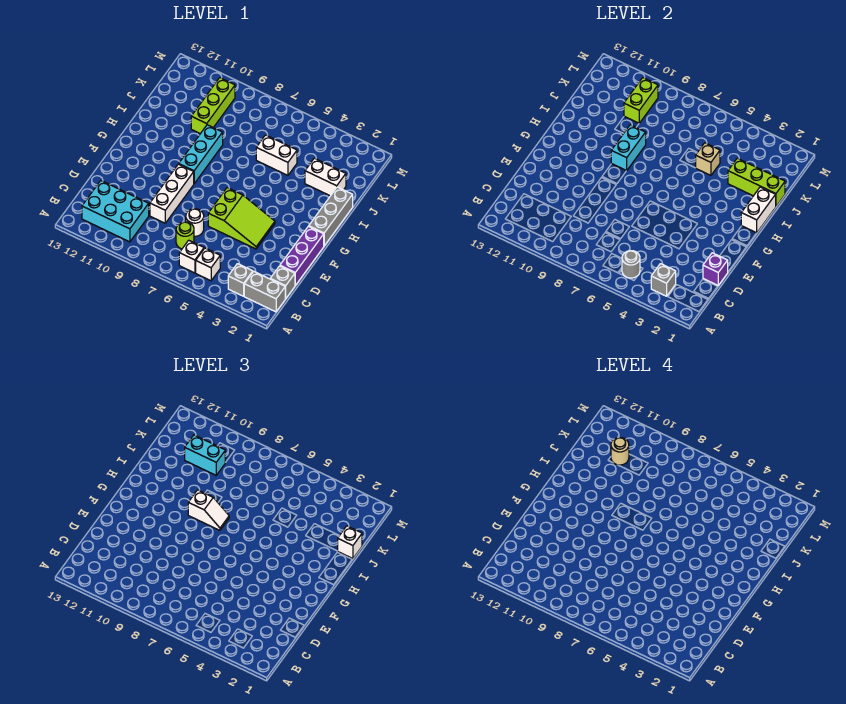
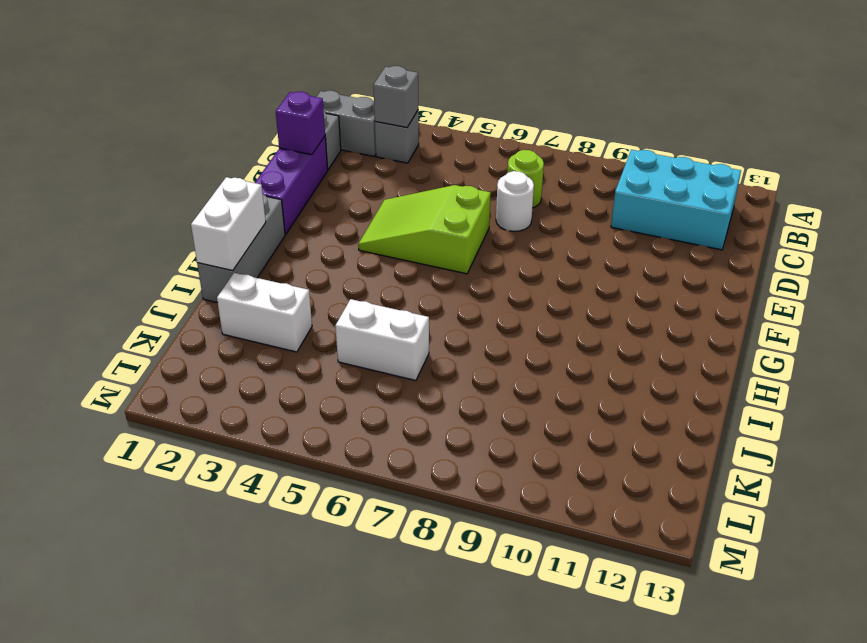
none -> white 1x1 brick [196,248,220,281]
none -> white 1x1 brick [179,240,204,273]
none -> white 1x3 brick [150,164,194,223]

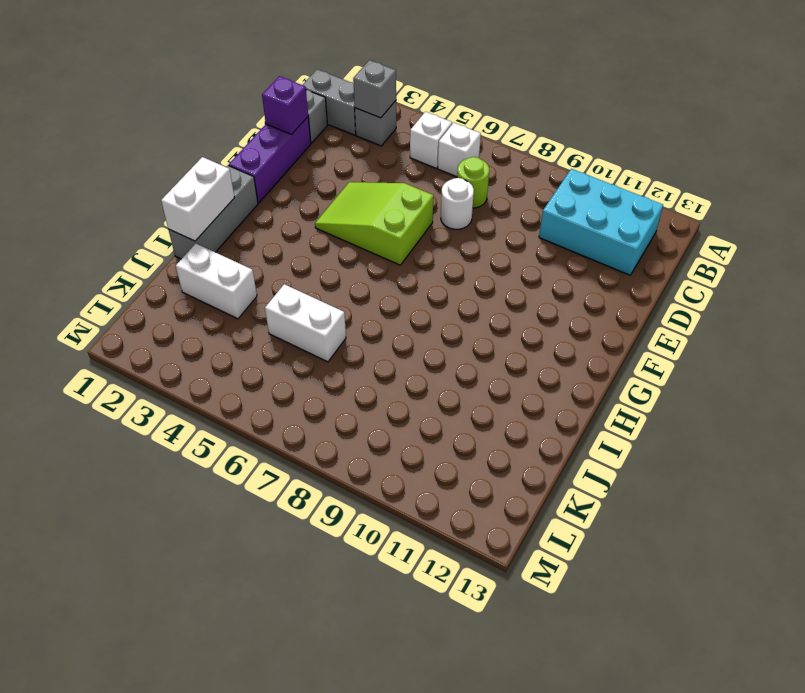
none -> white 1x3 brick [150,164,194,223]
none -> cyan 1x3 brick [179,125,223,184]
none -> lime 1x3 brick [191,78,235,134]

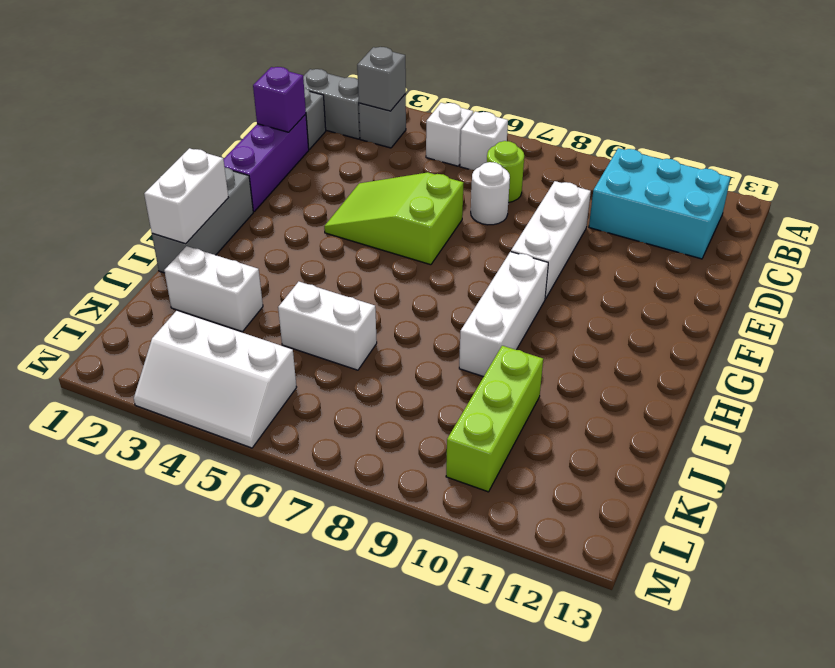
white 1x3 brick [459,252,548,377] -> cyan 1x3 brick [179,125,223,184]
white 2x3 slope [134,311,297,448] -> none
none -> grey 1x1 round brick [622,251,640,278]
none -> cyan 1x2 brick [611,125,646,171]
none -> lime 1x3 brick [728,158,785,206]

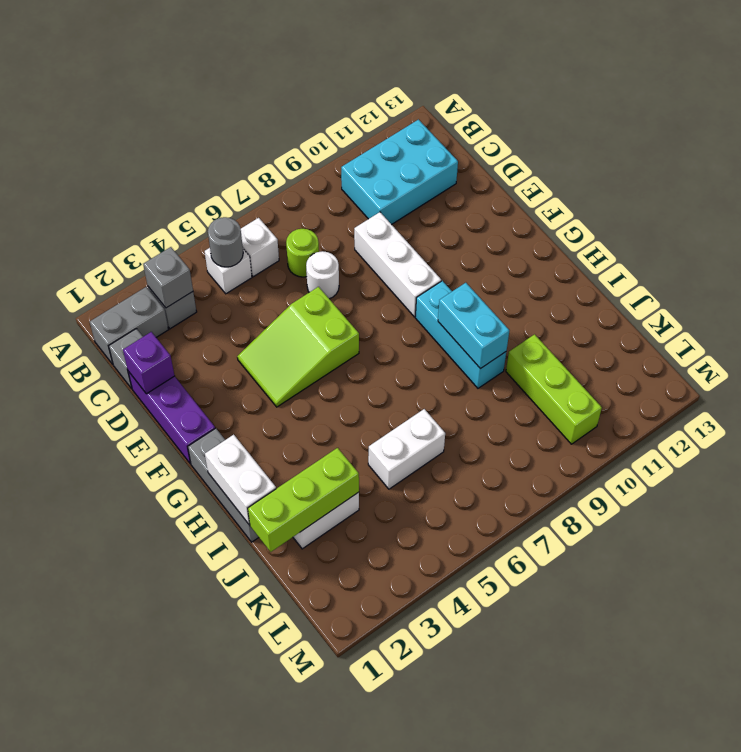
none -> tan 1x1 brick [696,143,720,175]
none -> lime 1x2 brick [624,78,658,123]
none -> white 1x2 slope [188,490,229,530]

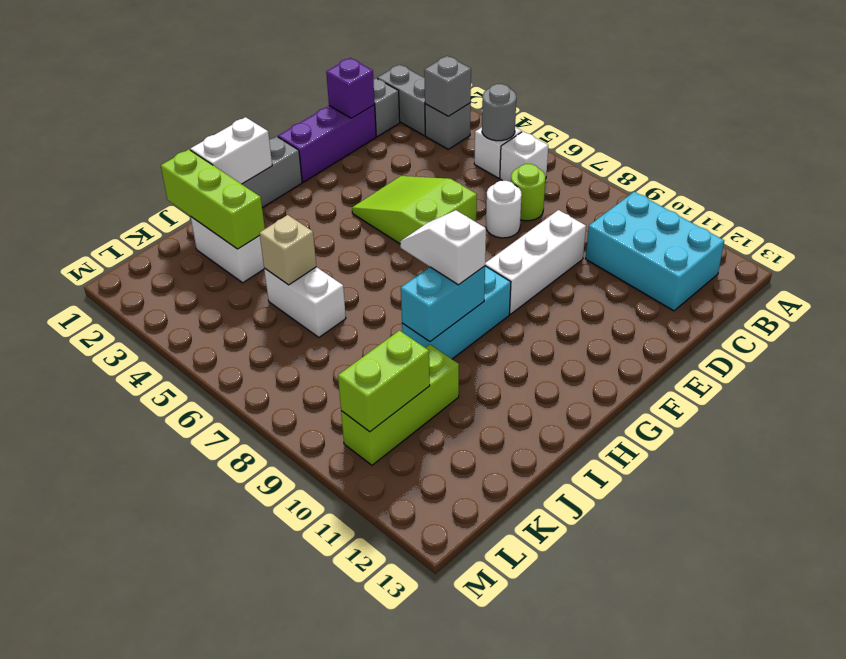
none -> white 1x1 brick [338,526,362,559]
none -> cyan 1x2 brick [185,435,225,475]
none -> tan 1x1 round brick [611,438,629,465]

